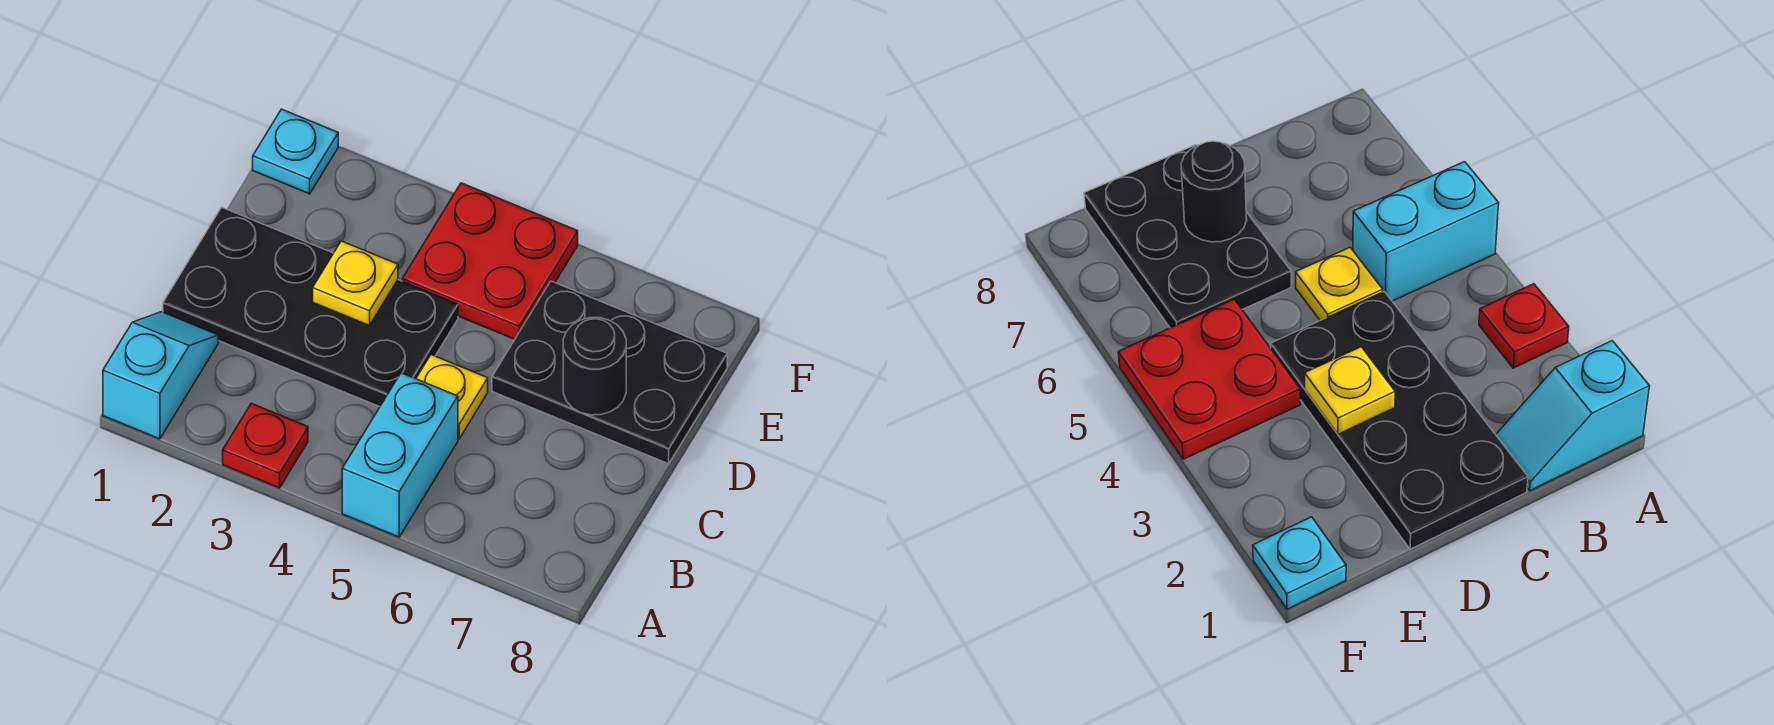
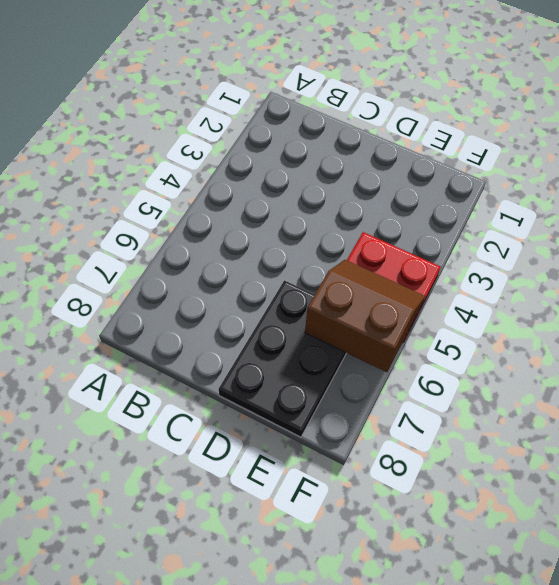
brown 2x2 slope [305,260,425,372] -> none
none -> cyan 1x2 slope [103,312,218,439]
none -> red 1x1 plate [223,403,308,488]

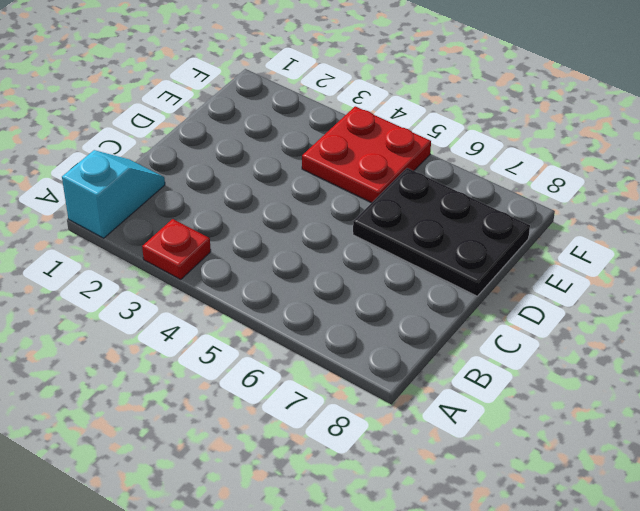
none -> cyan 1x2 brick [342,373,458,537]
none -> black 2x4 plate [163,207,458,407]

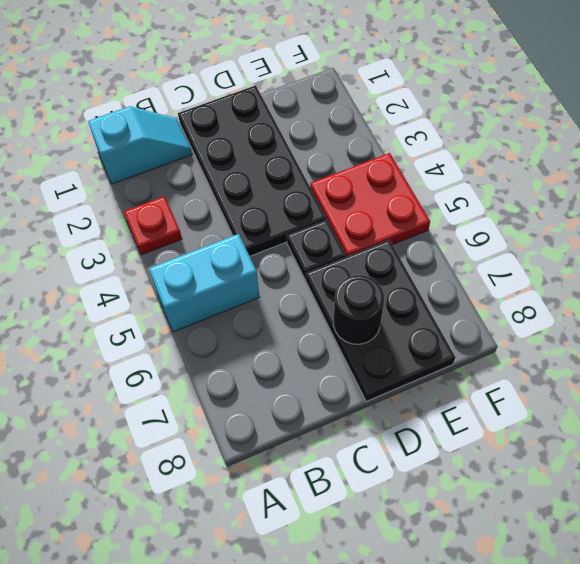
black 1x1 plate [287,220,346,279] -> none
none -> yellow 1x1 plate [416,355,488,439]
none -> cyan 1x1 plate [253,109,338,194]

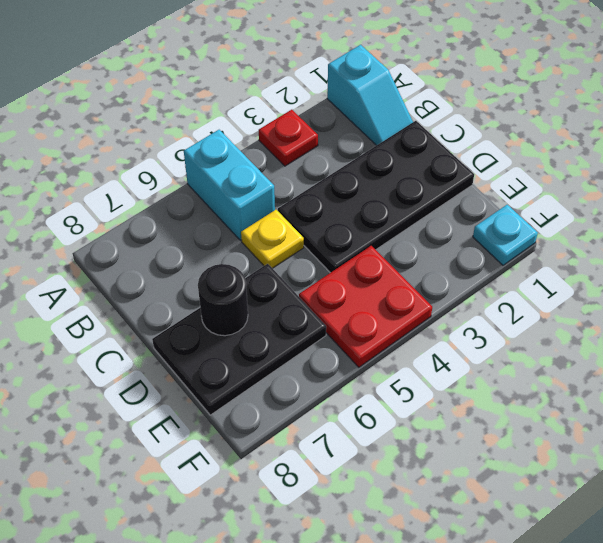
none -> yellow 1x1 plate [313,241,398,326]

